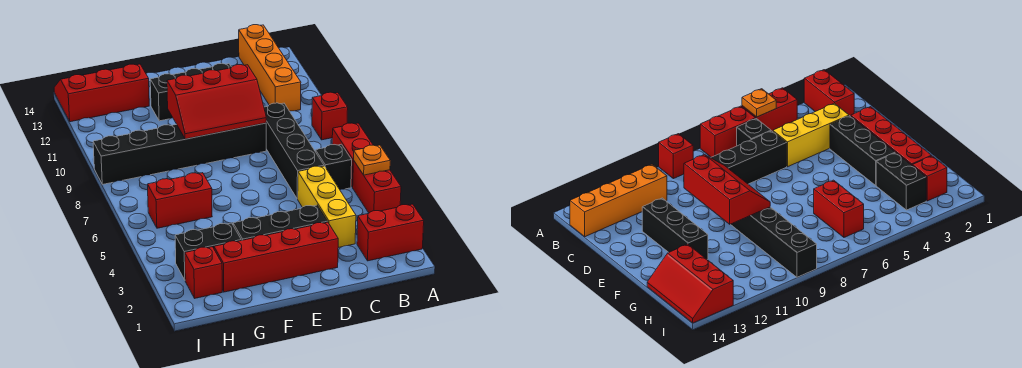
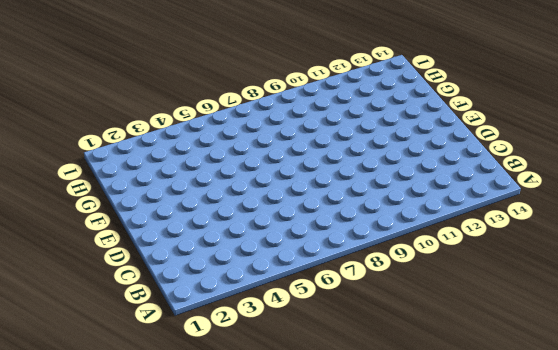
none -> red 1x2 brick [357,204,424,261]
none -> red 1x2 brick [352,160,401,213]
none -> red 1x2 brick [332,123,373,187]

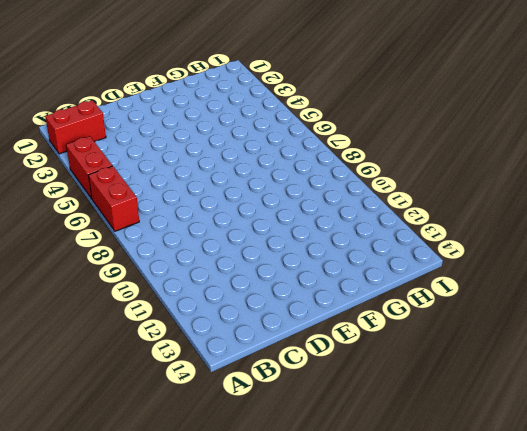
none -> red 1x1 brick [312,92,348,140]
none -> black 1x1 brick [316,144,352,190]
none -> orange 1x4 brick [239,25,301,111]

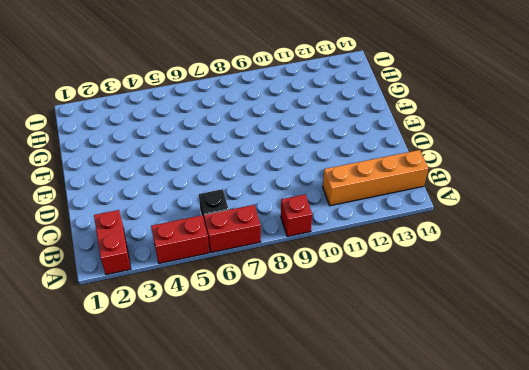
none -> yellow 1x3 brick [298,166,356,248]
none -> black 1x4 brick [264,103,324,199]
none -> red 1x4 brick [214,222,338,292]

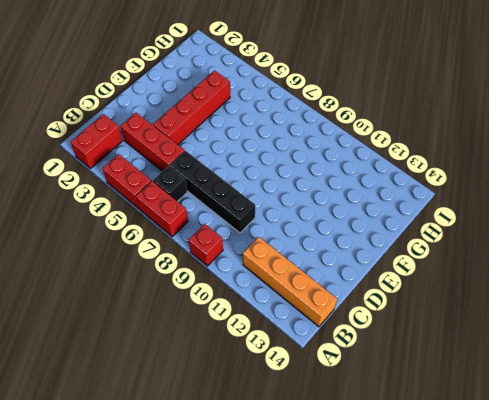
red 1x3 brick [120,113,185,171] -> yellow 1x3 brick [298,166,356,248]
red 1x4 brick [153,71,230,144] -> red 1x4 brick moved to [214,222,338,292]
none -> black 1x3 brick [233,205,328,240]
none -> black 1x6 brick [93,123,266,184]
none -> black 1x3 brick [150,63,232,121]

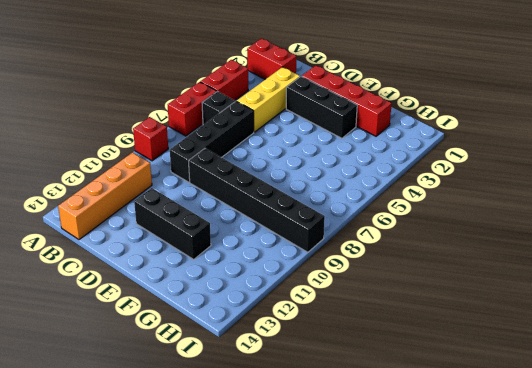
none -> black 1x2 brick [175,223,241,280]
none -> red 1x2 brick [148,173,212,228]
none -> red 2x3 slope [54,64,149,122]

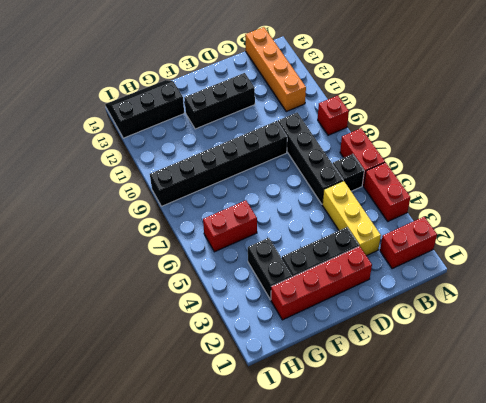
black 1x2 brick [248,238,292,300] -> black 1x2 brick turned to [175,223,241,280]
black 2x3 slope [105,80,184,138] -> red 2x3 slope [54,64,149,122]
none -> red 1x1 brick [185,247,222,298]
none -> orange 1x1 plate [354,145,390,175]
none -> red 2x3 slope [167,65,266,139]

